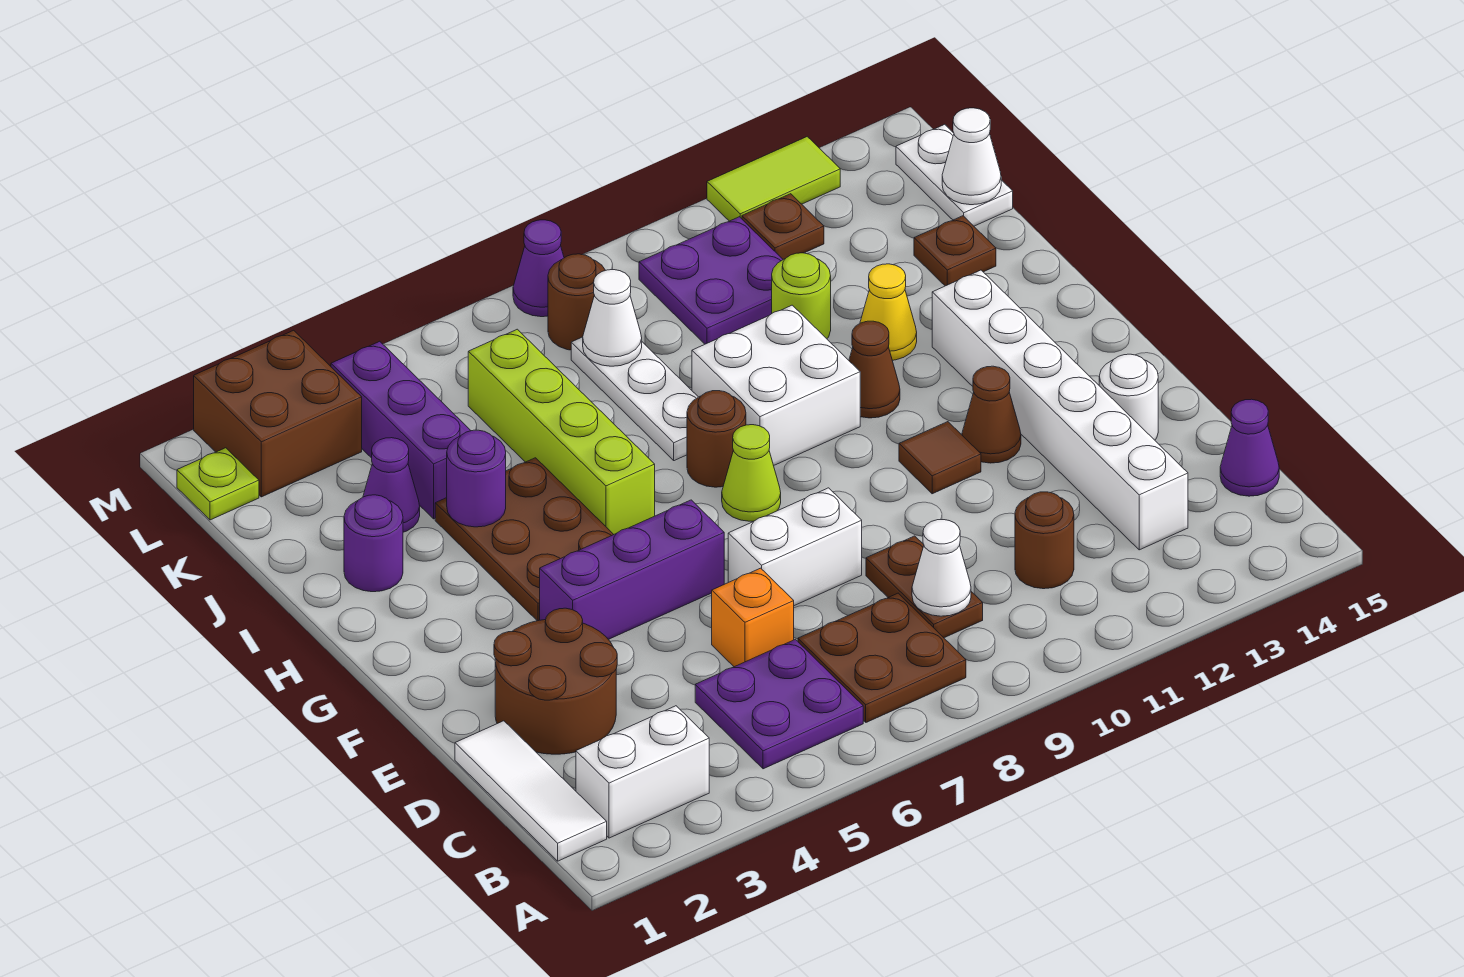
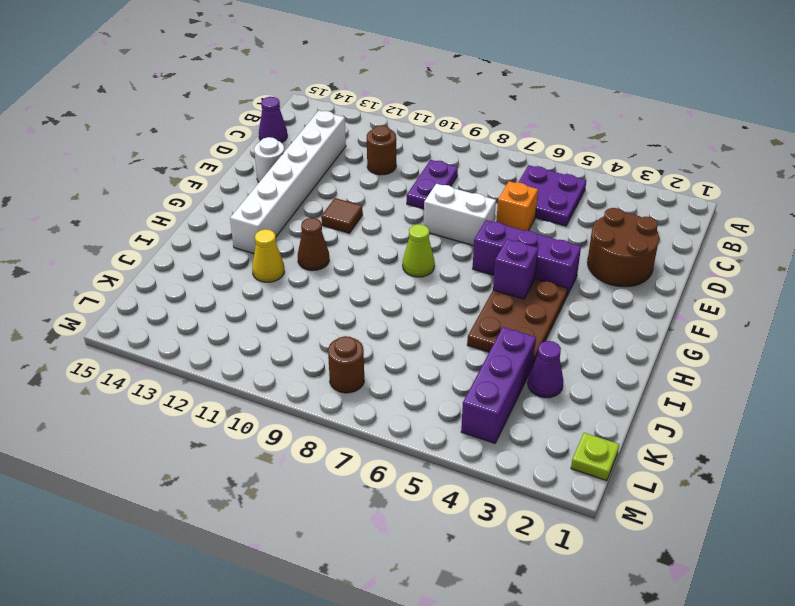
purple 1x2 plate [407,160,458,209] -> brown 1x2 plate [866,536,983,638]
purple 1x1 brick [493,239,538,299] -> none
none -> white 1x3 tile [455,721,607,861]
none -> white 1x2 brick [576,706,709,838]
none -> brown 2x2 plate [798,593,966,722]
none -> brown 1x1 cone [962,366,1021,463]

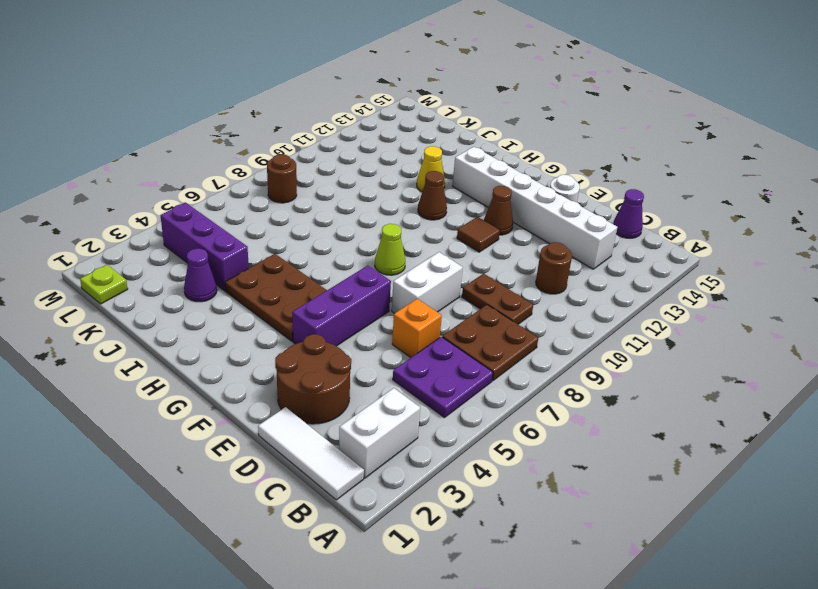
none -> lime 1x4 brick [468,329,655,534]
none -> brown 1x1 round brick [687,391,746,487]
none -> white 2x2 brick [692,305,860,466]
none -> purple 1x1 round brick [344,495,403,592]

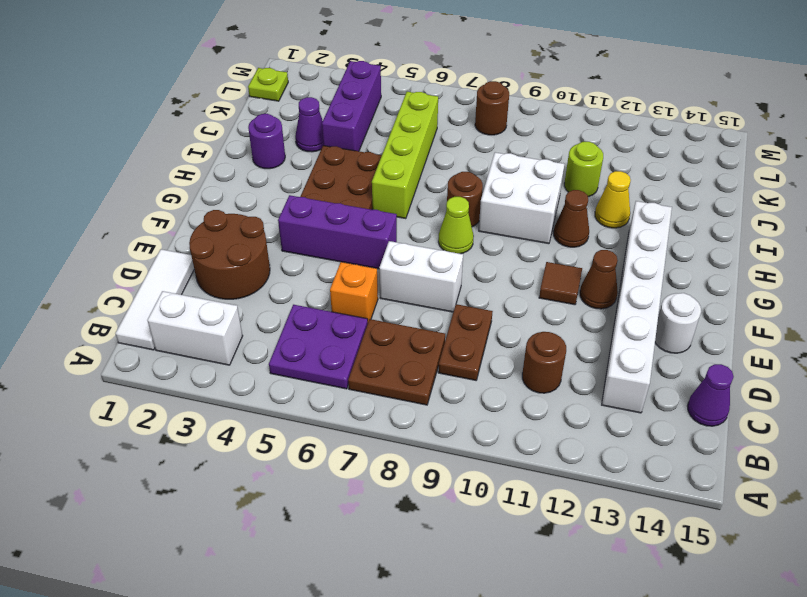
none -> white 1x3 plate [571,337,698,461]
none -> brown 1x1 plate [914,216,996,286]
none -> purple 2x2 plate [639,217,783,344]
none -> white 1x2 plate [896,124,1013,226]

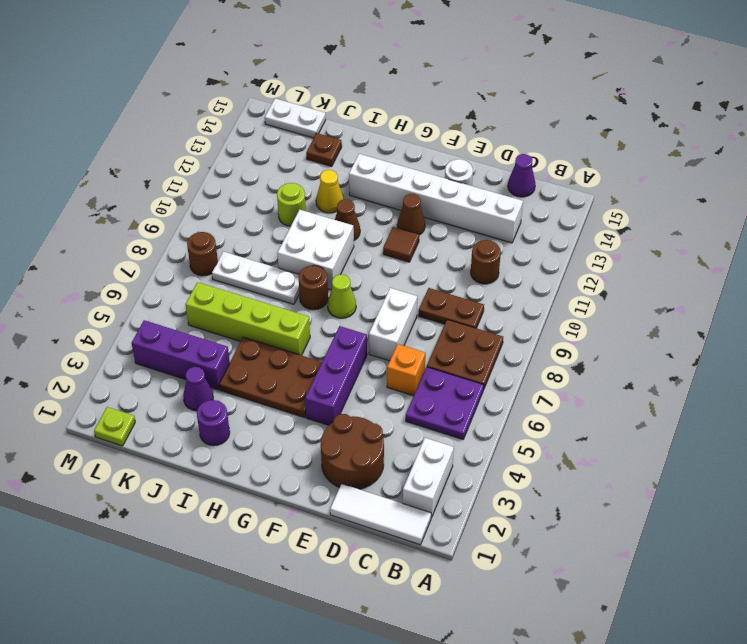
none -> purple 2x2 plate [639,217,783,344]
none -> brown 2x2 brick [194,330,362,497]
none -> brown 1x1 plate [742,194,824,259]
none -> purple 1x1 cone [513,220,564,317]

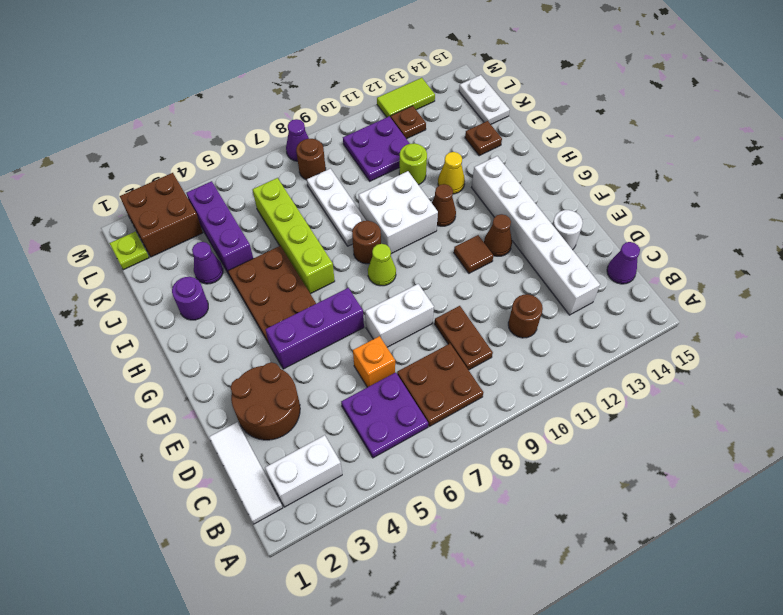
none -> white 1x1 cone [912,520,971,616]
none -> purple 1x1 round brick [447,430,506,527]
none -> white 1x1 cone [583,270,642,366]
none -> white 1x1 cone [942,108,1001,205]

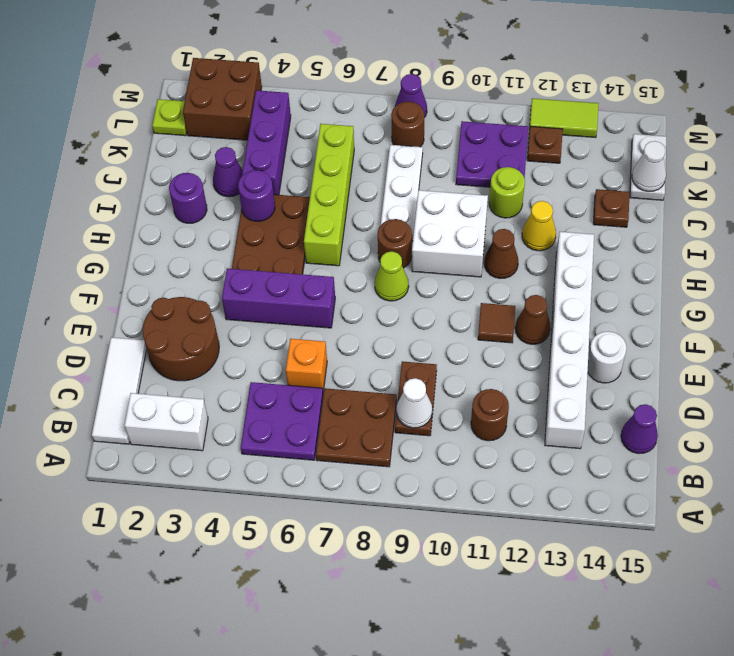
none -> white 1x2 brick [728,488,862,606]
none -> white 1x1 cone [583,270,642,366]

